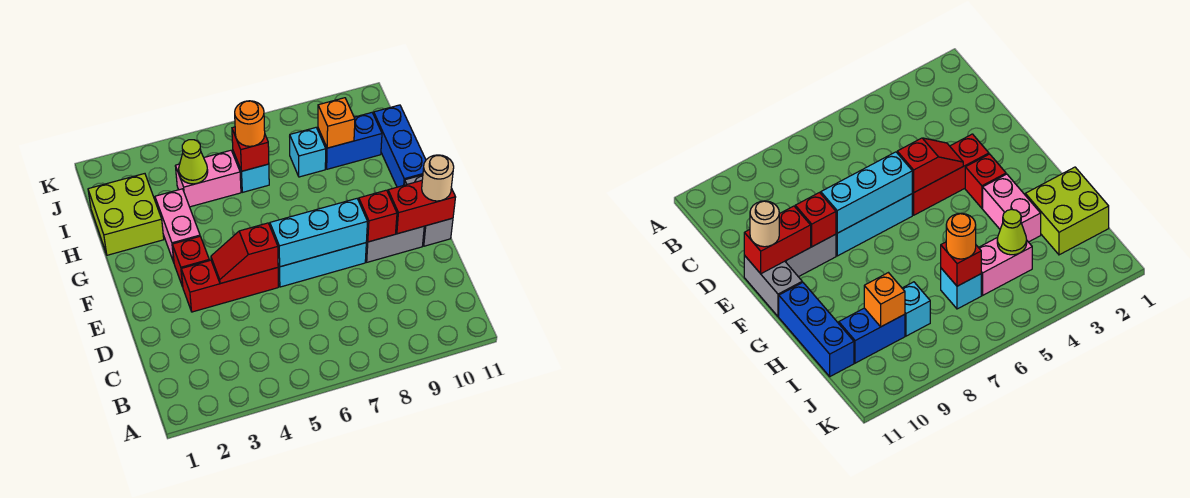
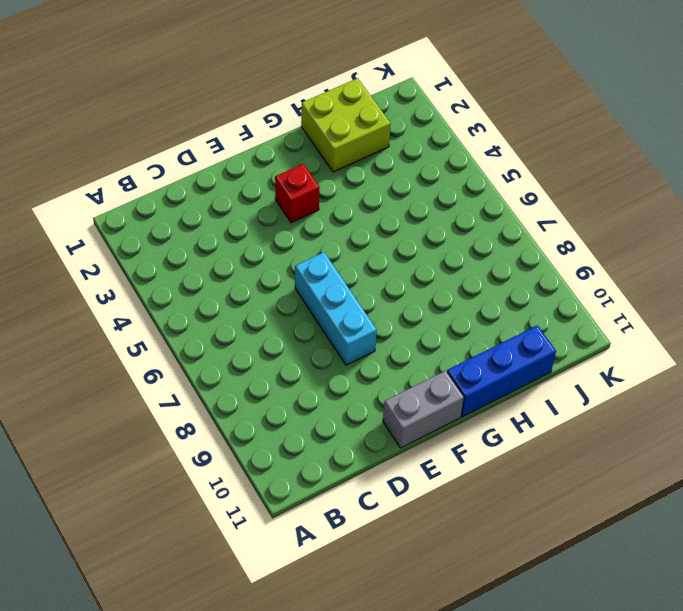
none -> red 1x3 brick [181,260,278,312]
none -> grey 1x2 brick [366,226,424,262]
none -> pink 1x2 brick [155,189,200,262]

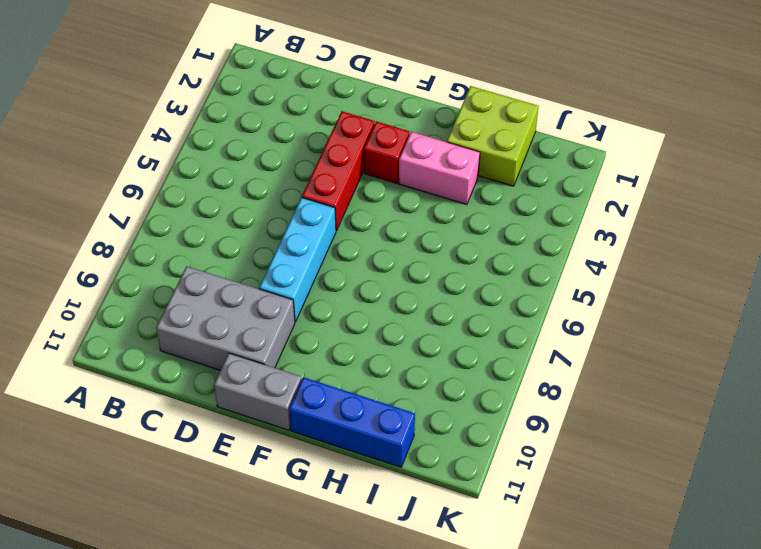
grey 2x3 brick [156,266,295,370] -> grey 1x2 brick [366,226,424,262]
none -> pink 1x2 brick [175,150,241,207]
none -> cyan 1x1 brick [233,151,269,192]
none -> cyan 1x1 brick [290,128,326,177]

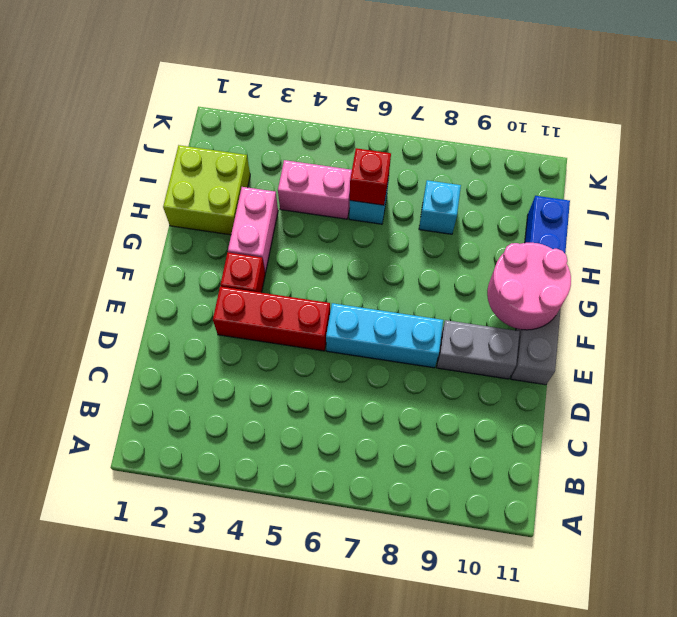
pink 2x2 round brick [487,243,571,330] -> none
none -> blue 1x2 brick [318,113,382,169]
none -> red 1x2 slope [211,223,278,284]
none -> cyan 1x3 brick [270,199,367,267]

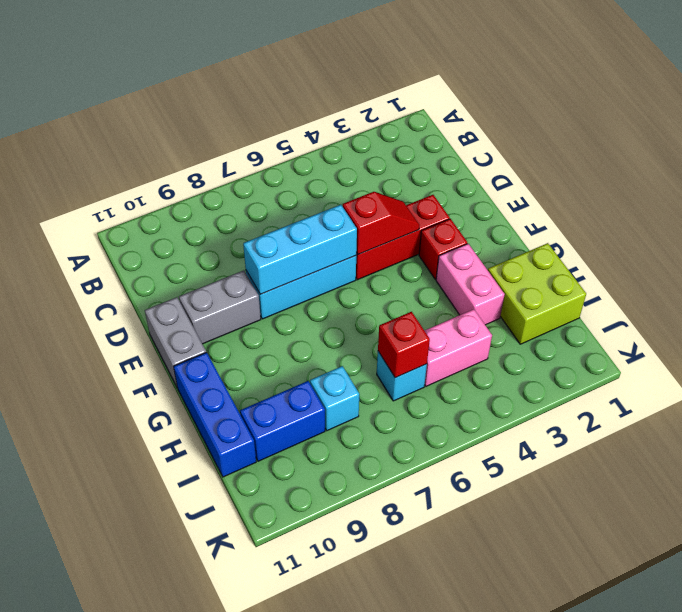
none -> red 1x1 brick [359,190,397,242]
none -> red 1x2 brick [388,181,456,234]
none -> lime 1x1 cone [179,140,208,184]

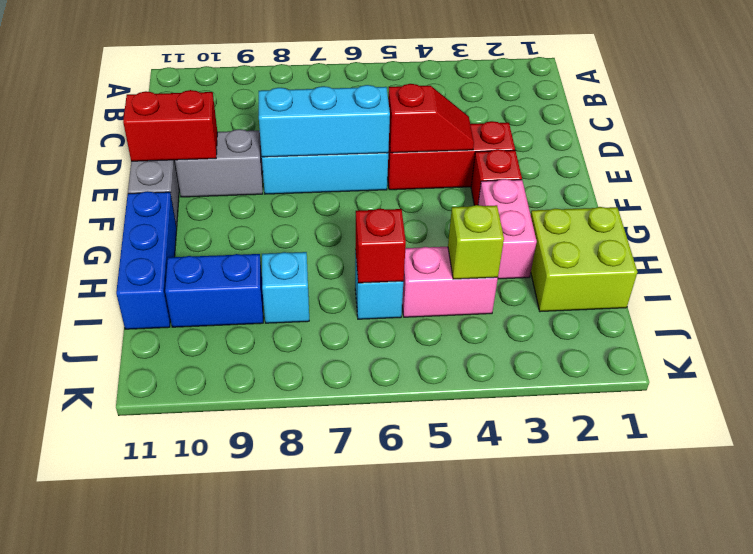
lime 1x1 brick [448,205,504,279] -> lime 1x1 cone [179,140,208,184]
none -> red 1x1 brick [359,190,397,242]
none -> orange 1x1 brick [318,98,355,148]
none -> tan 1x1 round brick [422,155,454,201]

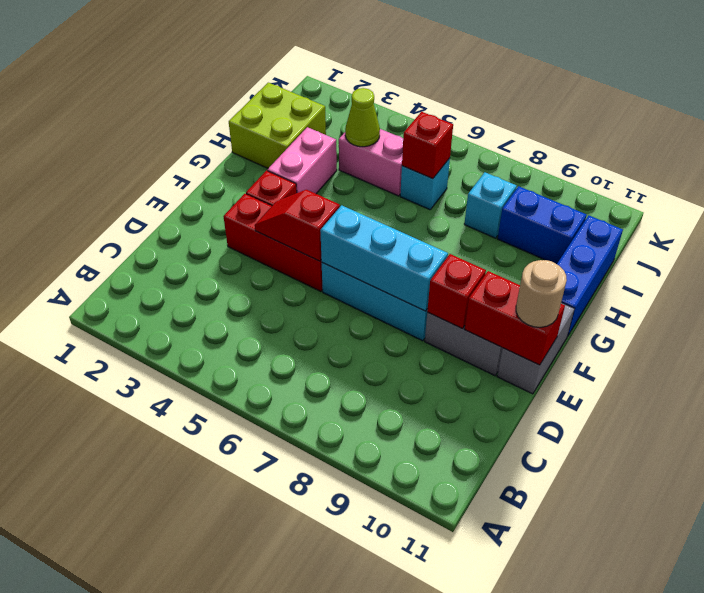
none -> orange 1x1 brick [318,98,355,148]
none -> orange 1x1 round brick [235,101,265,146]

